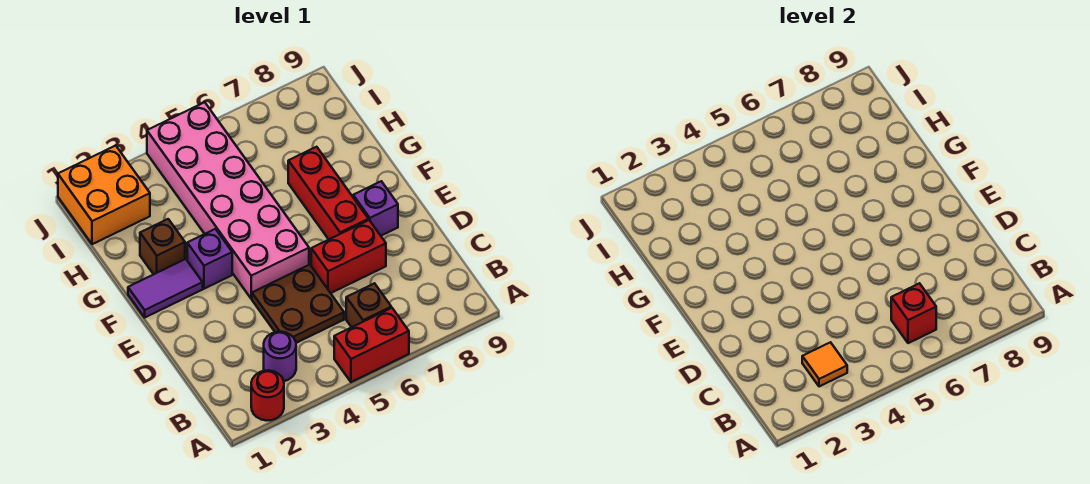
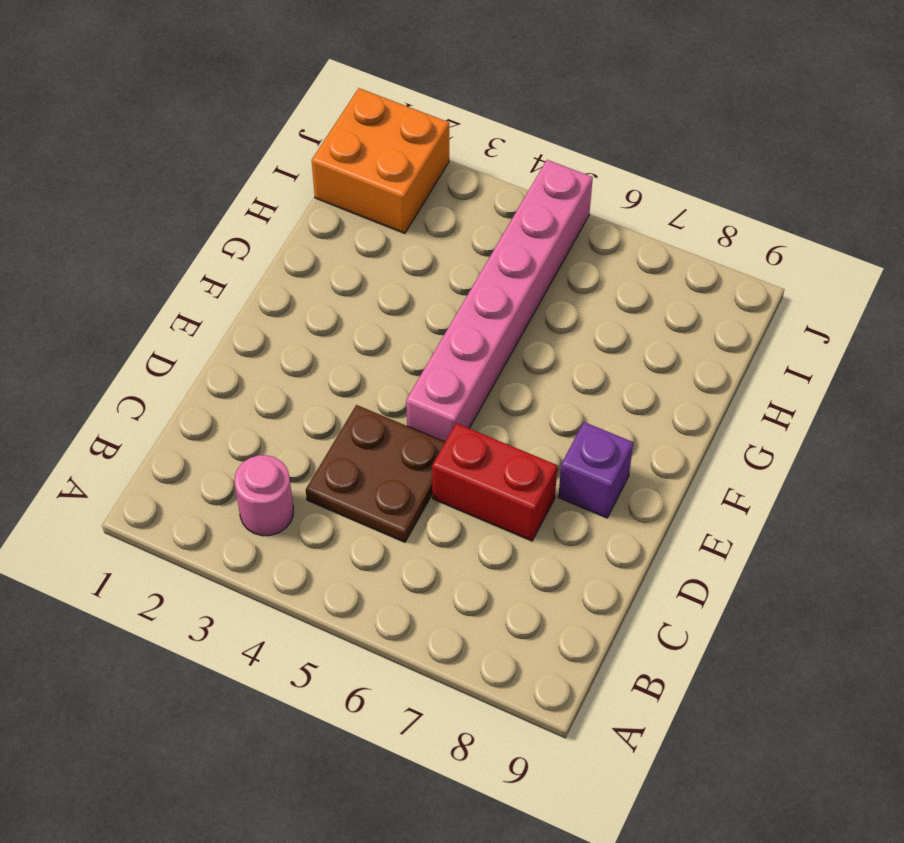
pink 1x1 round brick [234,455,293,536] -> purple 1x1 round brick [264,332,296,381]
pink 1x6 brick [406,160,593,442] -> pink 2x6 brick [147,102,309,299]
none -> red 1x1 round brick [251,370,284,421]
none -> red 1x2 brick [334,308,409,382]
none -> brown 1x1 brick [346,283,391,327]

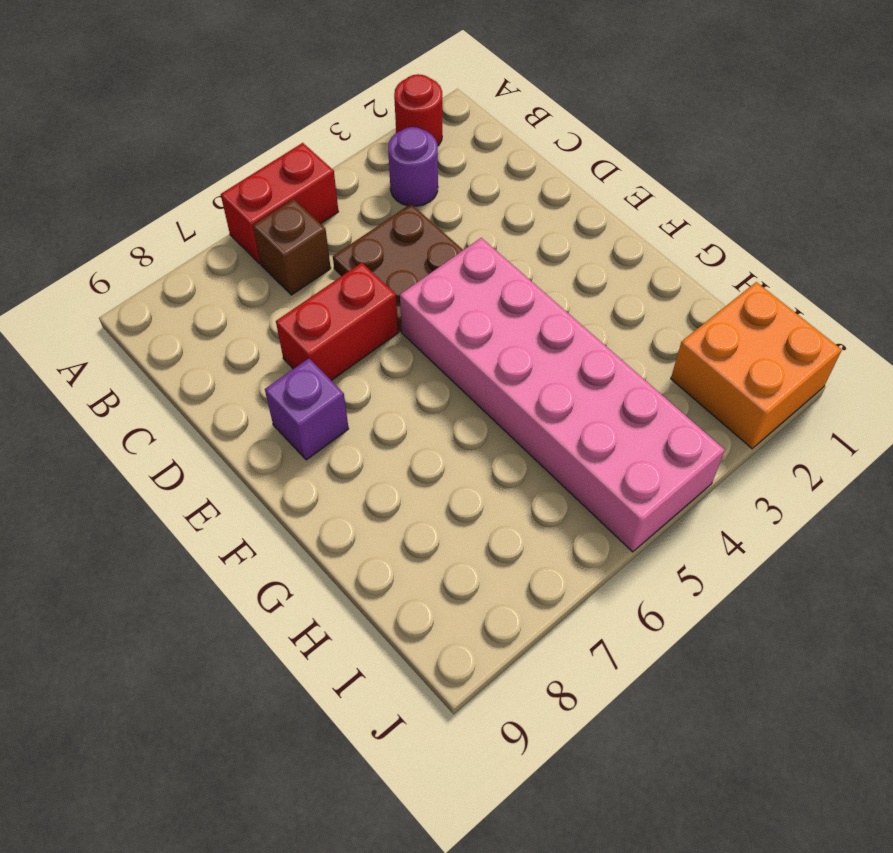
none -> red 1x3 brick [288,147,368,239]
none -> purple 1x2 tile [128,259,203,317]
none -> purple 1x1 brick [187,229,232,289]

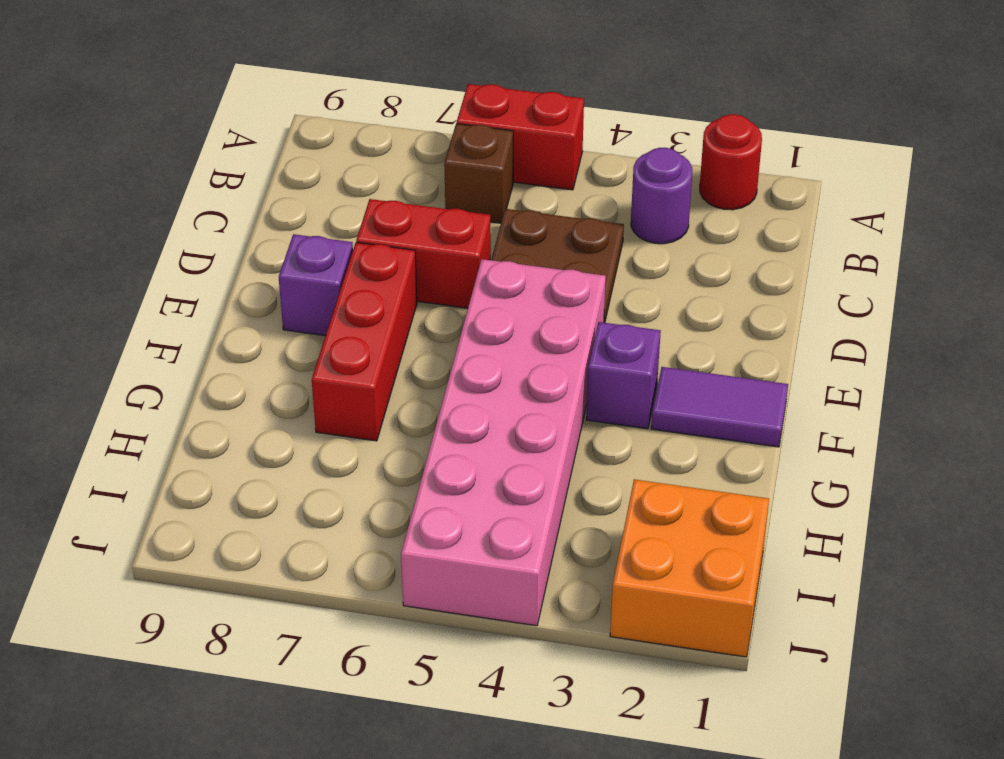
none -> brown 1x1 brick [140,219,185,274]
none -> orange 1x1 tile [802,342,847,387]
none -> red 1x1 brick [891,283,936,343]

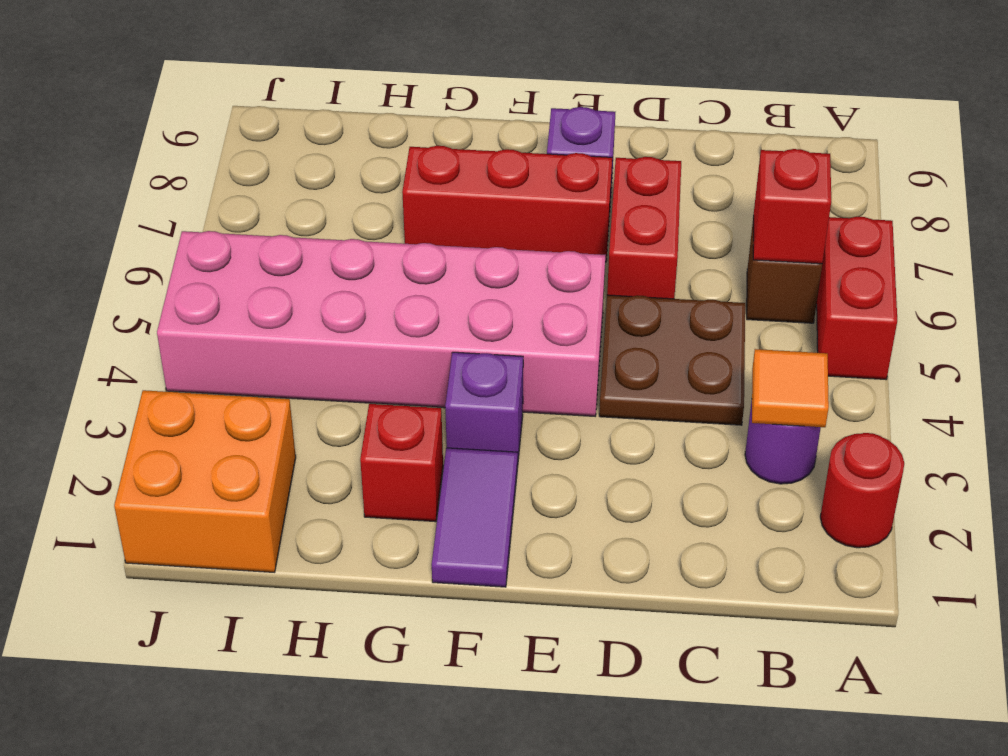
red 1x1 brick [360,404,443,522] -> brown 1x1 brick [140,219,185,274]

